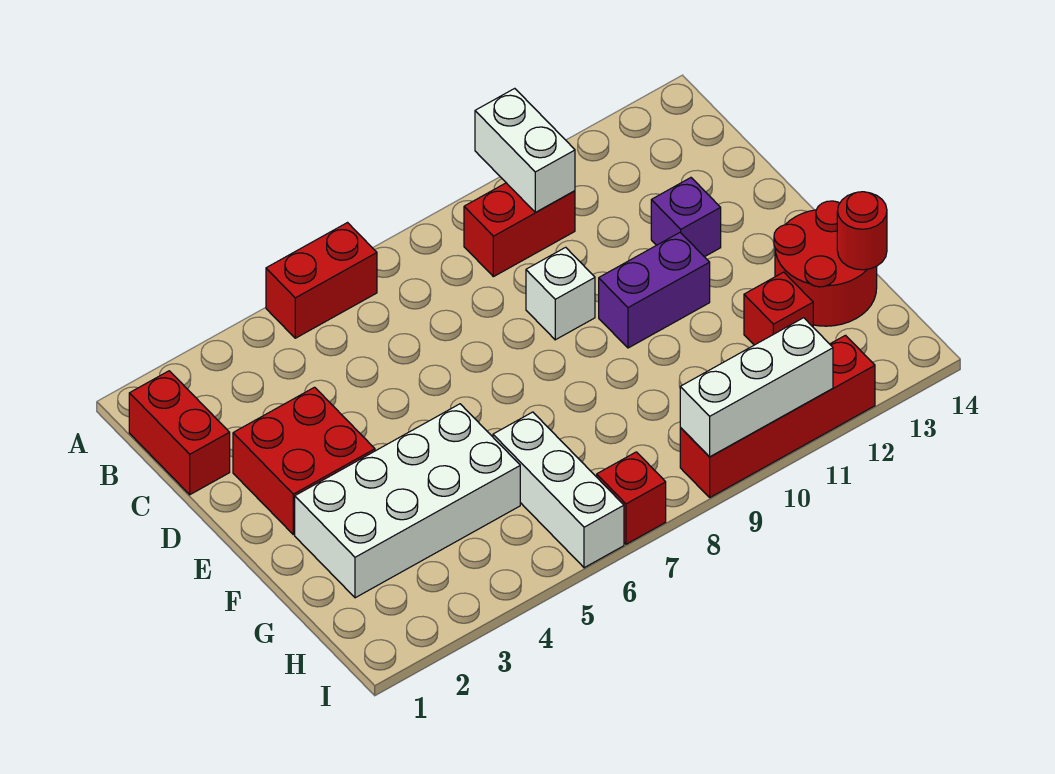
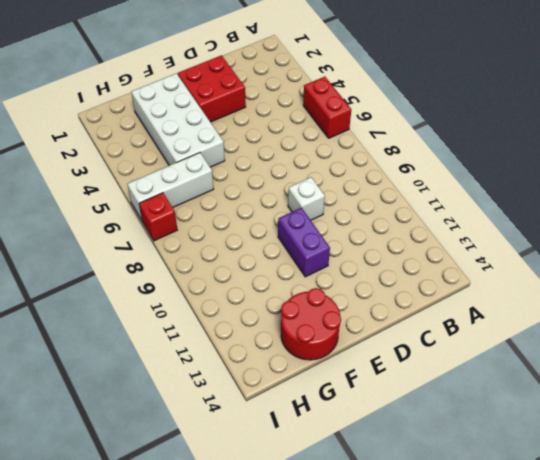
none -> red 1x2 brick [129,371,230,495]
none -> red 1x2 brick [464,183,575,277]
none -> purple 1x1 brick [651,178,721,257]

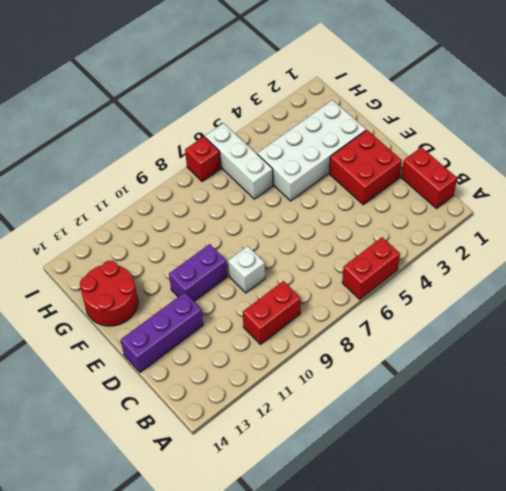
purple 1x3 brick [121,292,203,372] -> purple 1x1 brick [651,178,721,257]
none -> red 1x1 brick [744,272,813,345]
none -> red 1x4 brick [680,335,875,497]
none -> white 1x2 brick [475,88,575,212]

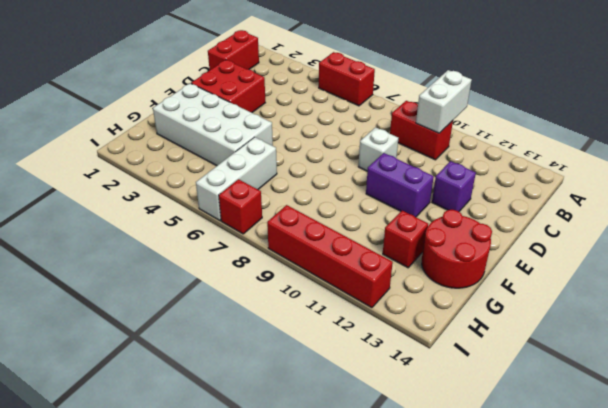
none -> red 1x1 round brick [837,192,887,270]
none -> white 1x3 brick [680,318,833,457]

